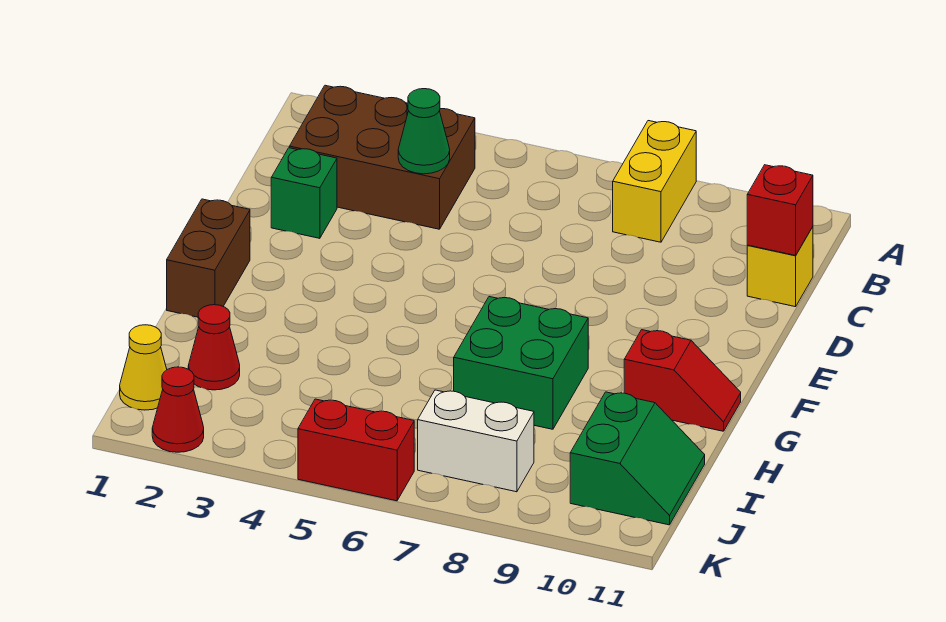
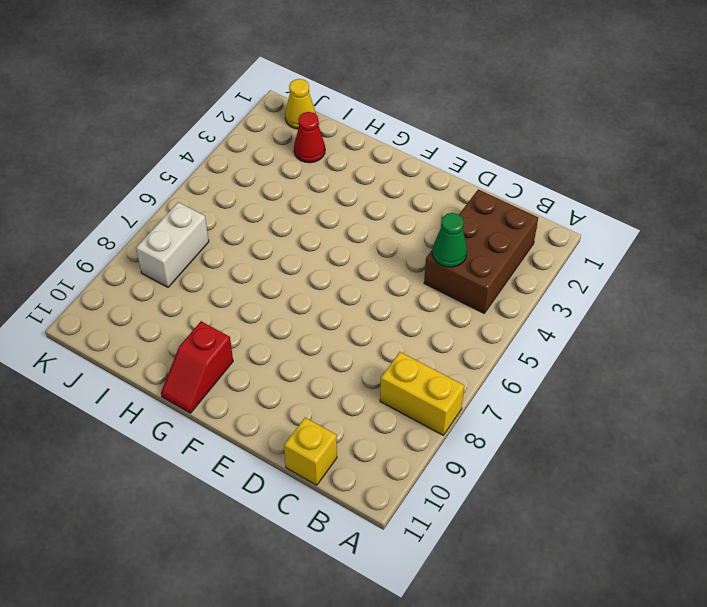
none -> green 1x1 brick [271,148,337,238]
none -> brown 1x2 brick [167,199,250,317]
none -> green 2x2 brick [454,297,588,429]

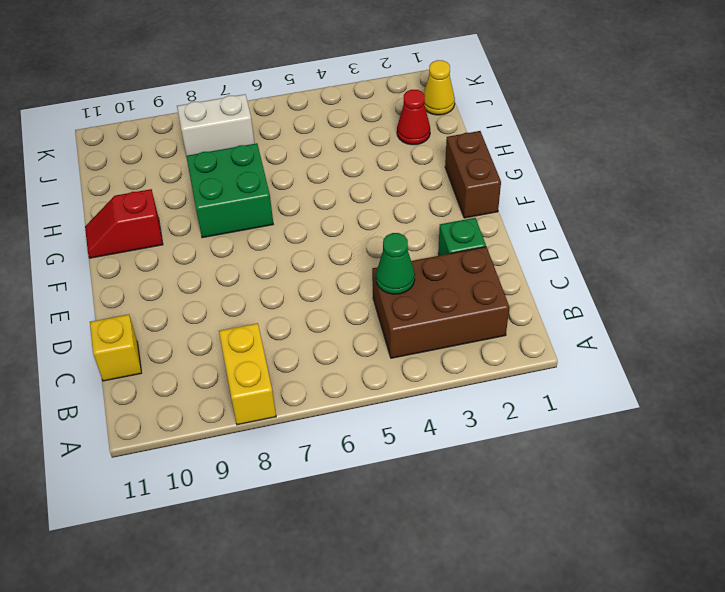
none -> green 2x2 slope [570,392,705,525]
none -> red 1x1 cone [152,367,204,452]
none -> red 1x2 brick [298,399,414,501]

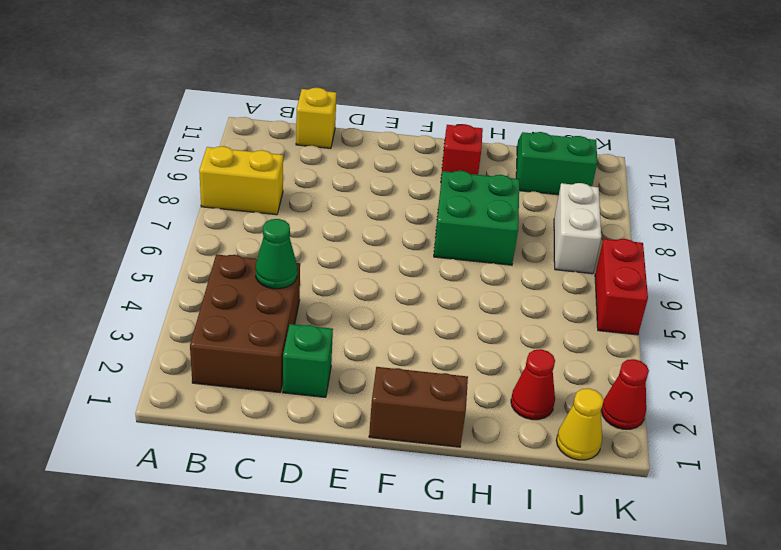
none -> red 1x1 brick [747,165,813,255]

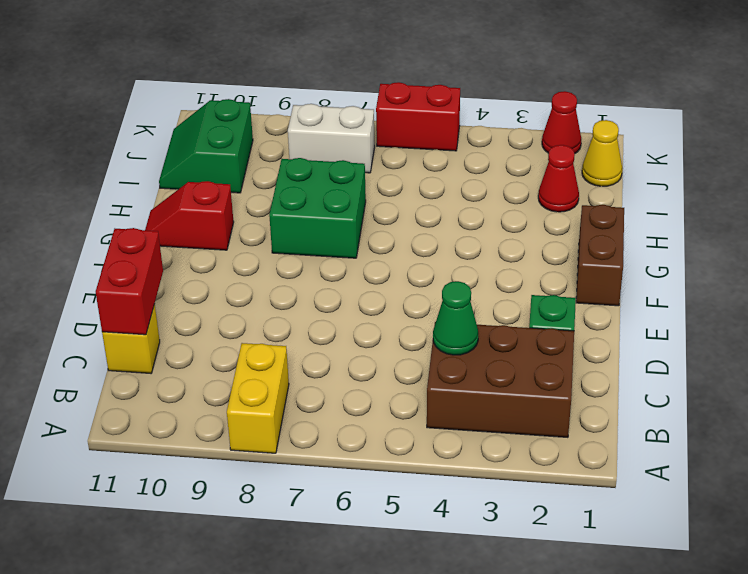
red 1x2 brick [96,228,163,335] -> red 1x1 brick [747,165,813,255]

